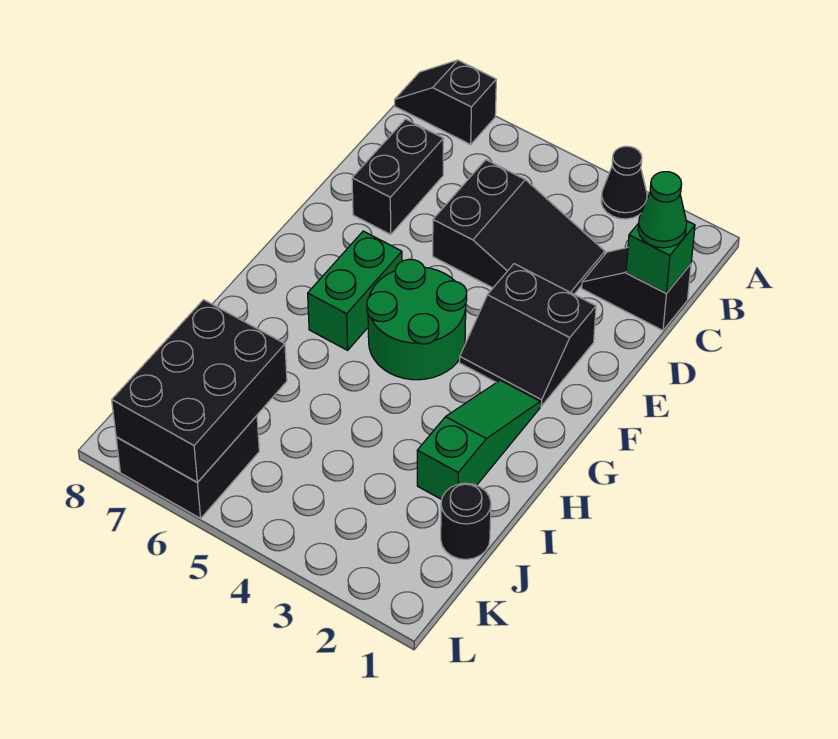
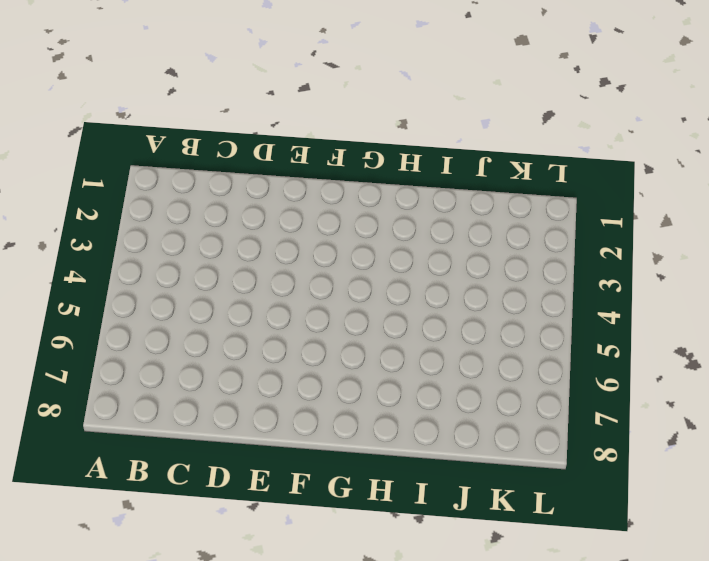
none -> black 1x1 cone [601,146,647,219]
none -> black 1x2 slope [395,60,496,145]
none -> black 1x2 slope [582,248,691,330]

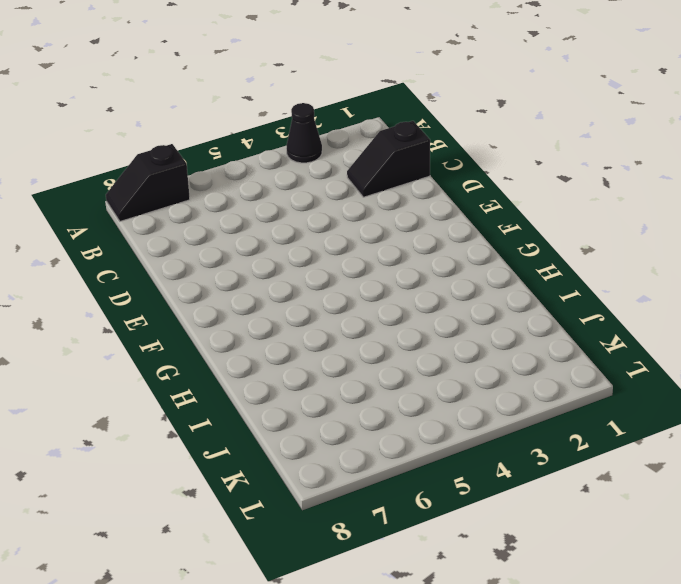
none -> black 2x3 slope [433,160,605,294]
none -> black 1x2 brick [352,119,443,235]
none -> black 2x2 slope [460,264,596,406]

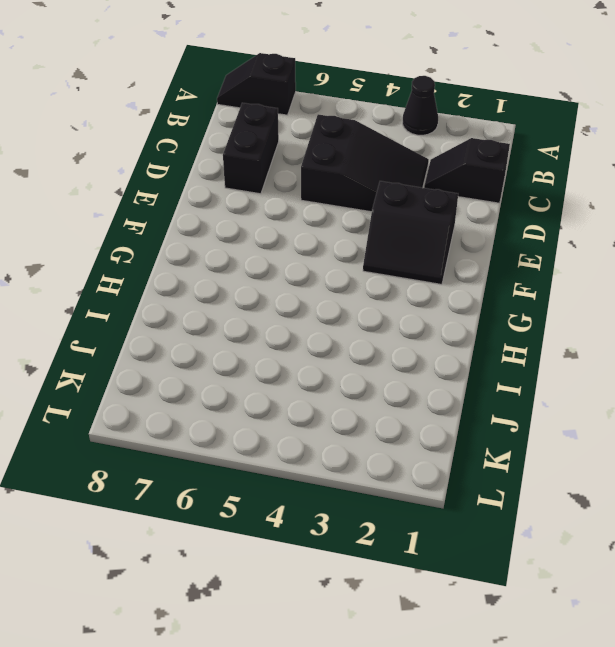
none -> green 2x2 round brick [367,259,467,380]
none -> green 1x2 brick [308,231,402,350]
none -> green 1x3 slope [417,380,540,499]

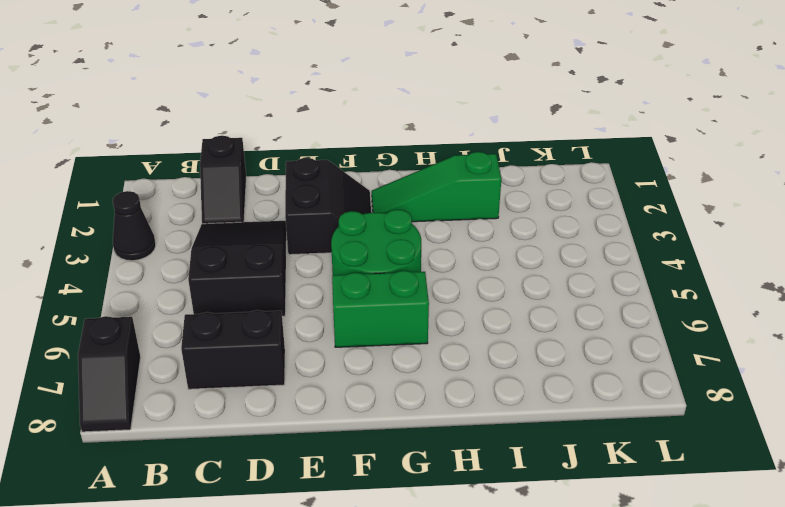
none -> black 1x1 round brick [441,483,491,560]
none -> black 2x2 brick [116,416,259,518]
none -> green 1x1 brick [626,221,695,293]

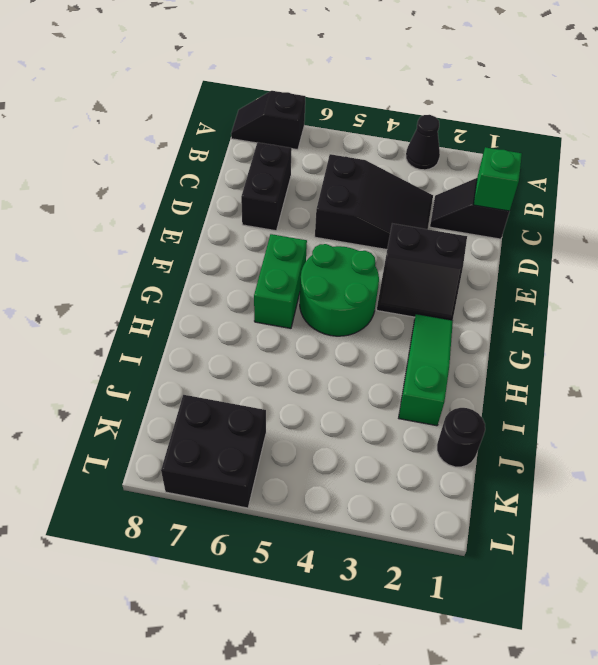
none -> black 2x3 brick [112,300,287,482]
none -> green 1x1 cone [638,172,687,248]

